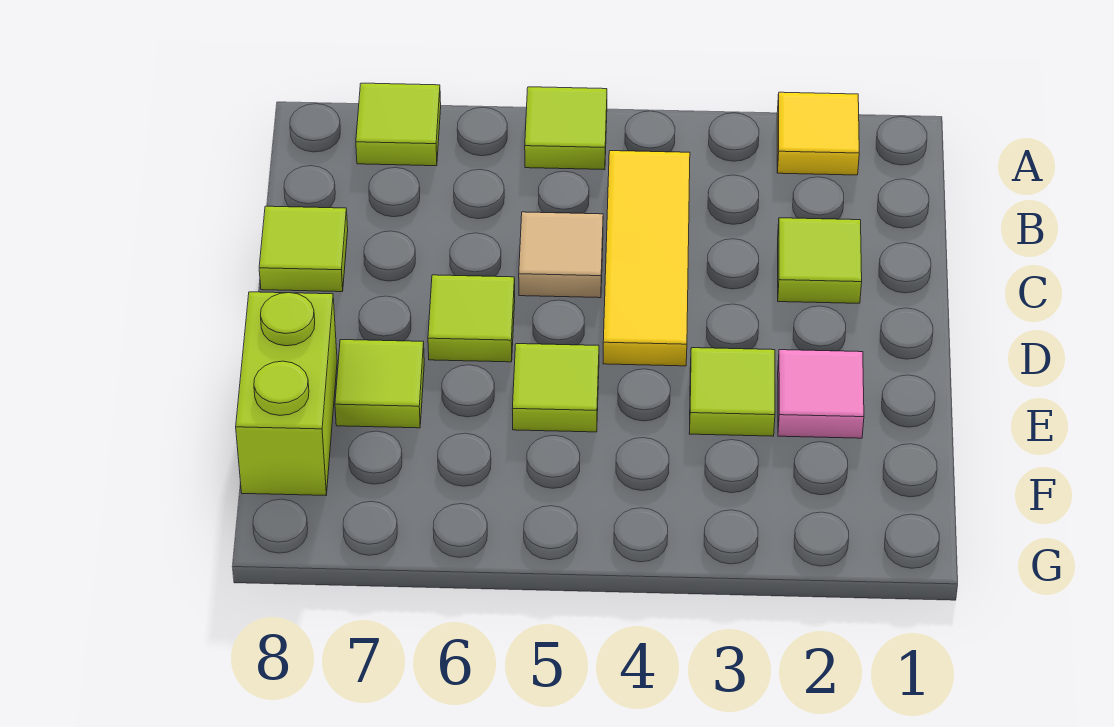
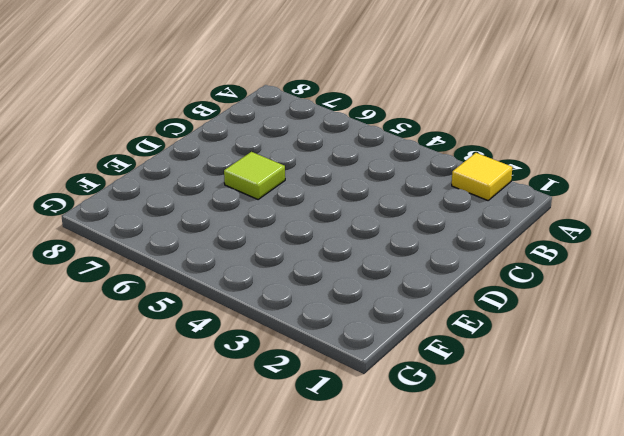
none -> lime 1x1 tile [525,87,607,170]
none -> lime 1x1 tile [356,83,441,166]
none -> yellow 1x3 tile [603,151,690,366]

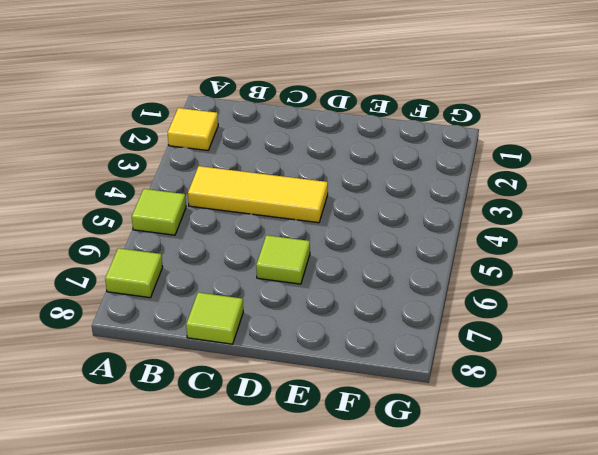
none -> lime 1x1 tile [778,218,862,303]
none -> tan 1x1 tile [519,212,603,298]
none -> pink 1x1 tile [778,350,864,438]

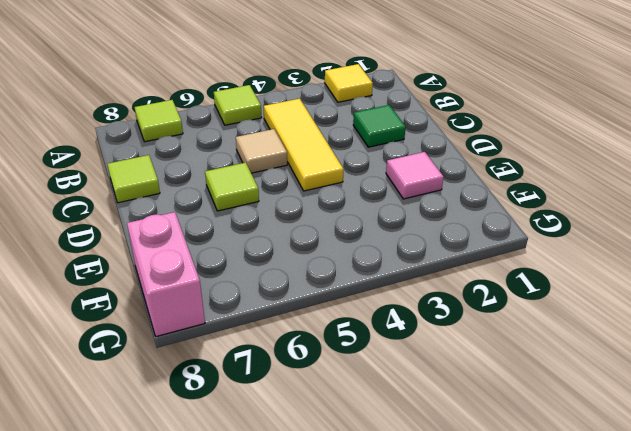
green 1x1 tile [353,105,406,147] -> lime 1x1 tile [778,218,862,303]
pink 1x2 brick [127,212,205,337] -> lime 1x2 brick [236,292,337,495]
none -> lime 1x1 tile [689,348,775,436]
none -> lime 1x1 tile [512,344,599,432]
none -> lime 1x1 tile [335,340,424,428]

